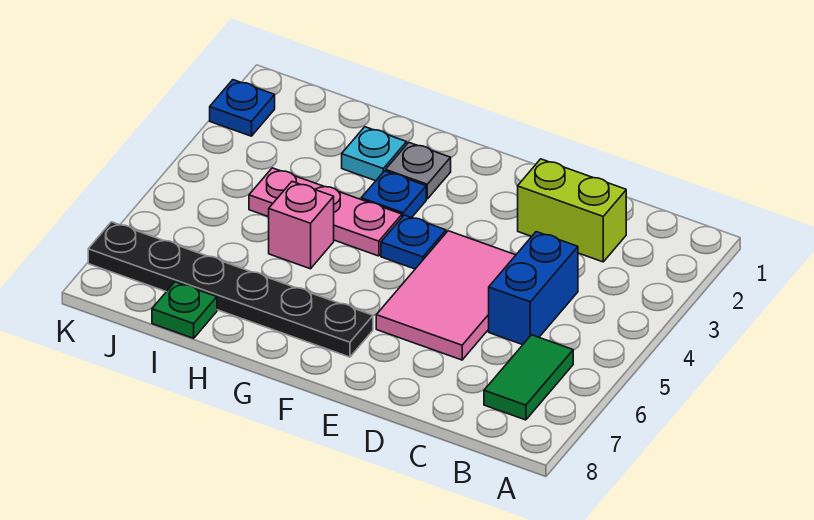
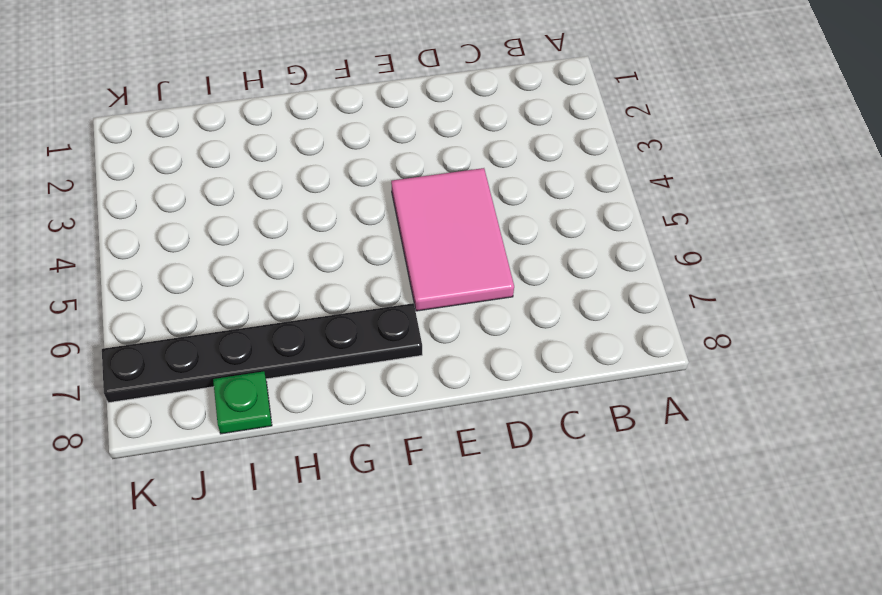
none -> green 1x2 tile [484,335,573,420]
none -> lime 1x2 brick [518,159,626,262]
none -> blue 1x2 brick [489,232,578,345]

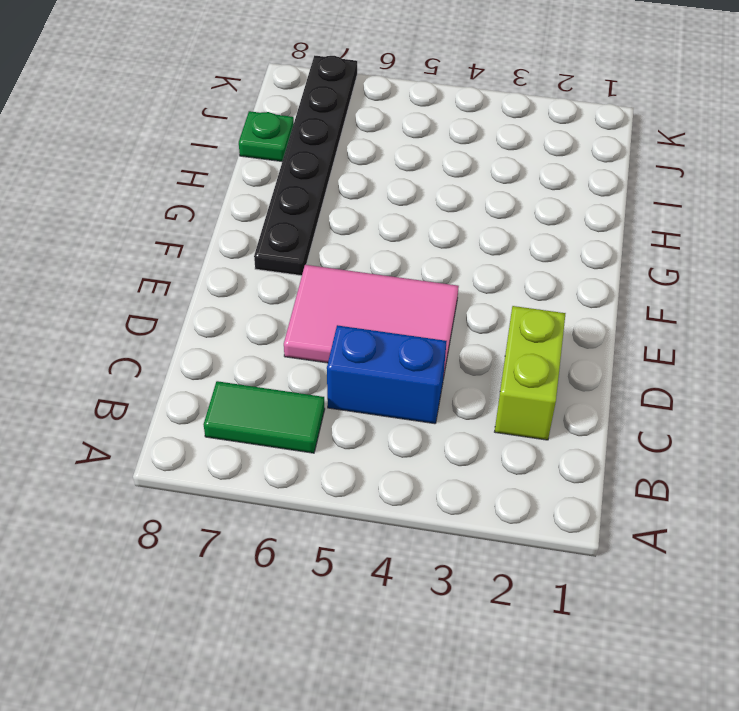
none -> blue 1x1 plate [381,215,446,269]
none -> grey 1x1 plate [386,143,451,199]
none -> blue 1x1 plate [361,171,426,218]

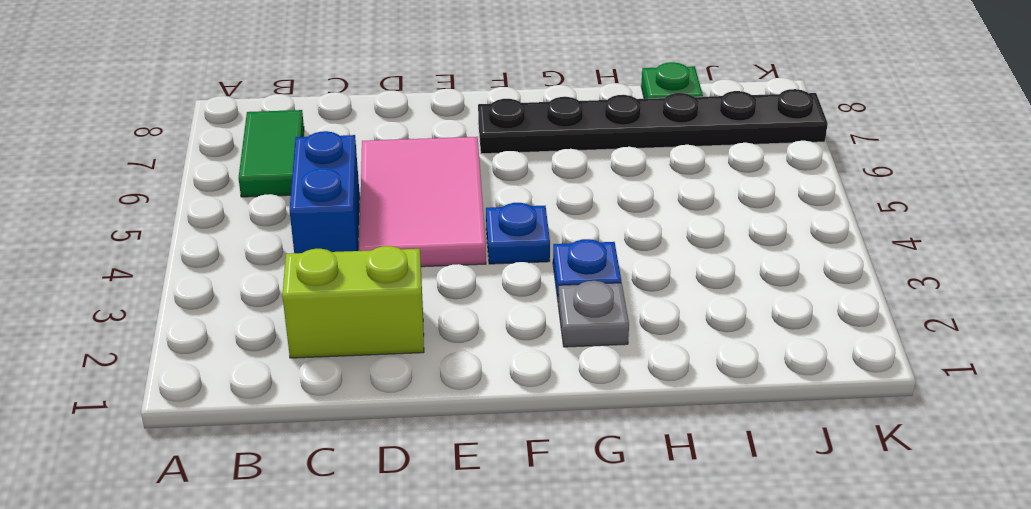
none -> pink 1x3 plate [249,168,402,256]
none -> cyan 1x1 plate [342,127,407,181]
none -> pink 1x1 brick [269,182,334,269]

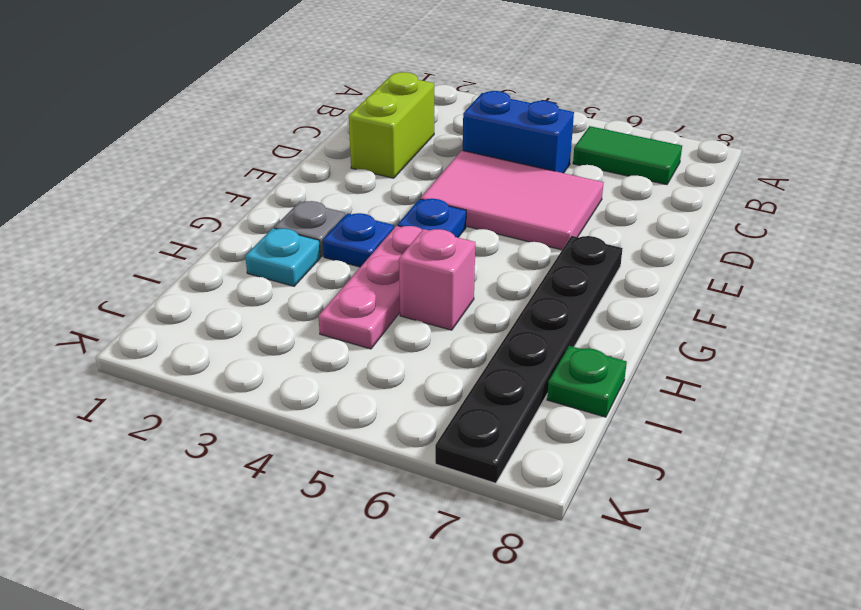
none -> blue 1x1 plate [210,80,275,136]

